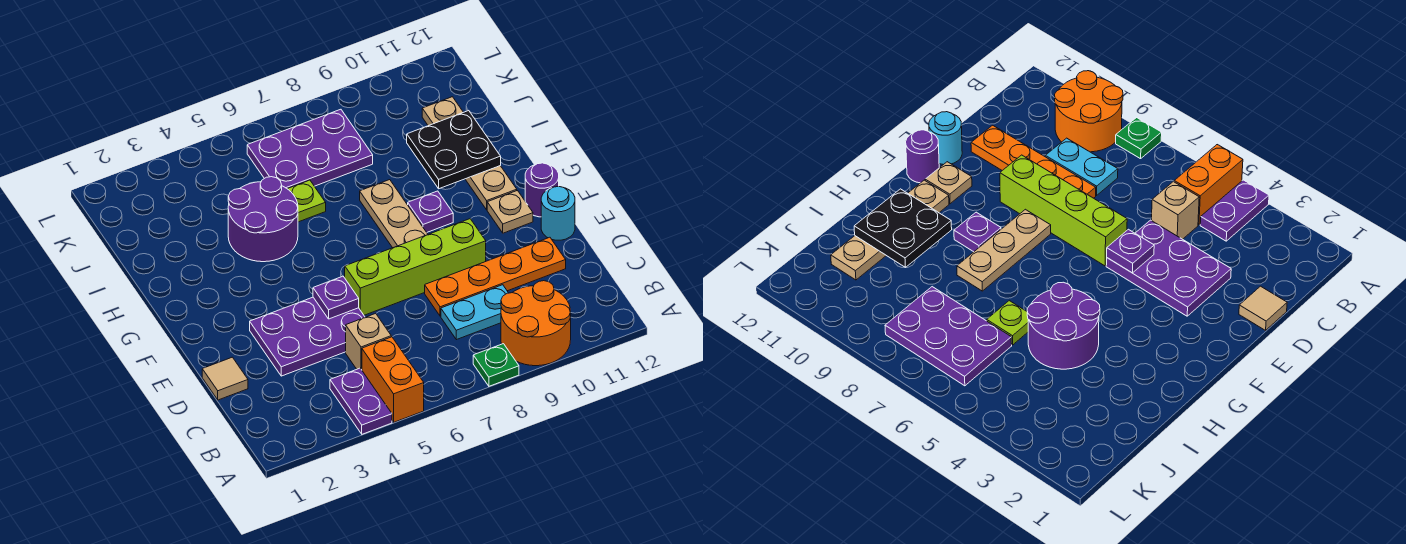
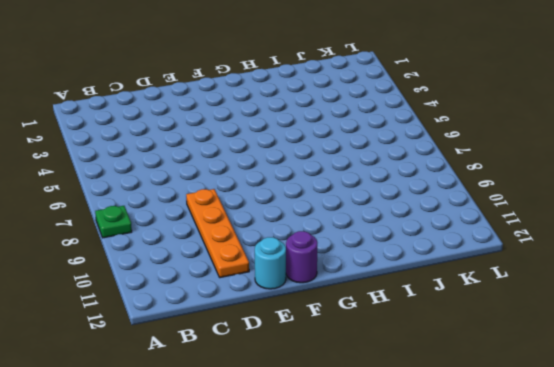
none -> purple 1x2 plate [330,368,392,434]
none -> orange 1x2 brick [362,337,424,422]
none -> orange 2x2 round brick [501,281,571,366]

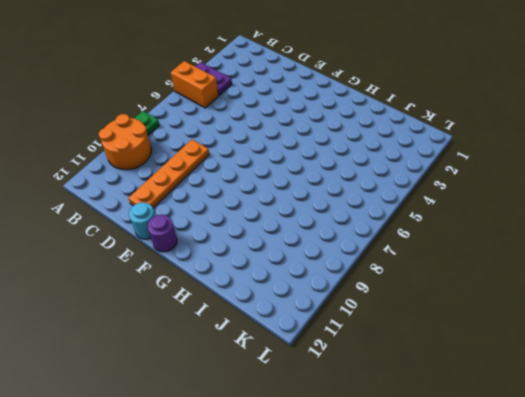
none -> tan 1x1 brick [346,313,391,370]
none -> cyan 1x2 plate [441,285,508,340]
none -> tan 1x1 tile [202,357,248,400]

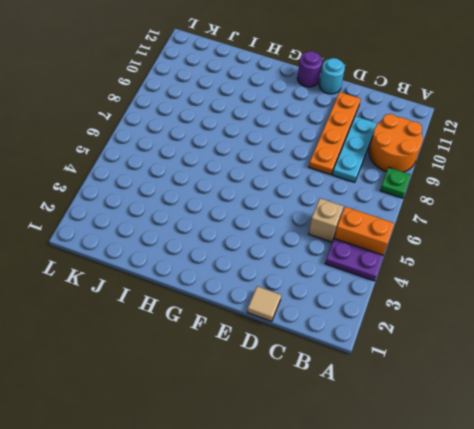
cyan 1x3 plate [332,116,377,182] -> cyan 1x2 plate [441,285,508,340]
none -> purple 2x3 plate [250,297,365,376]
none -> lime 1x4 brick [344,219,486,315]
none -> tan 1x3 plate [360,180,428,248]

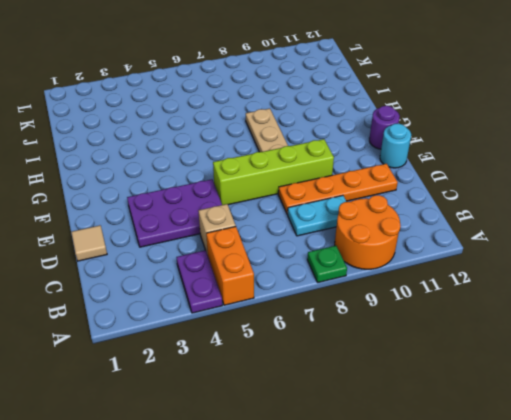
none -> tan 1x1 plate [487,191,533,233]
none -> purple 1x1 plate [408,191,453,232]
none -> tan 1x4 plate [422,97,517,210]

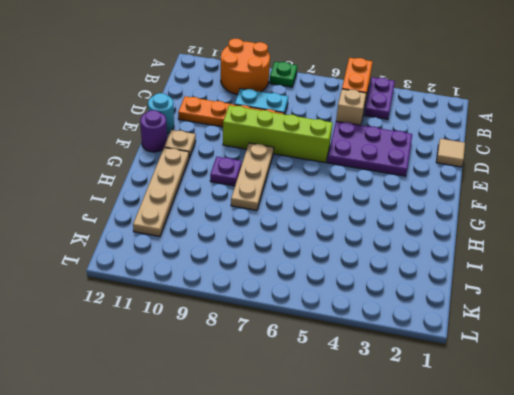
none -> purple 2x2 round brick [228,177,298,262]
none -> lime 1x1 plate [288,180,326,222]
none -> purple 2x3 plate [247,109,373,189]

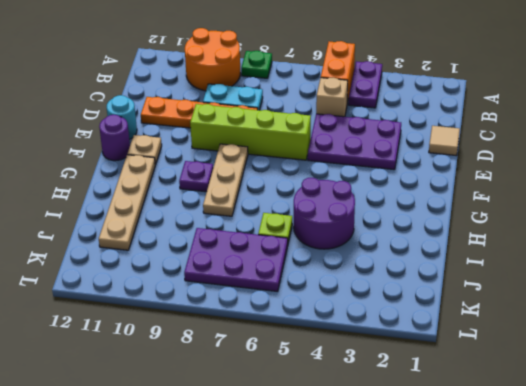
none -> purple 1x1 plate [313,276,359,319]
none -> black 2x2 plate [407,111,501,189]

